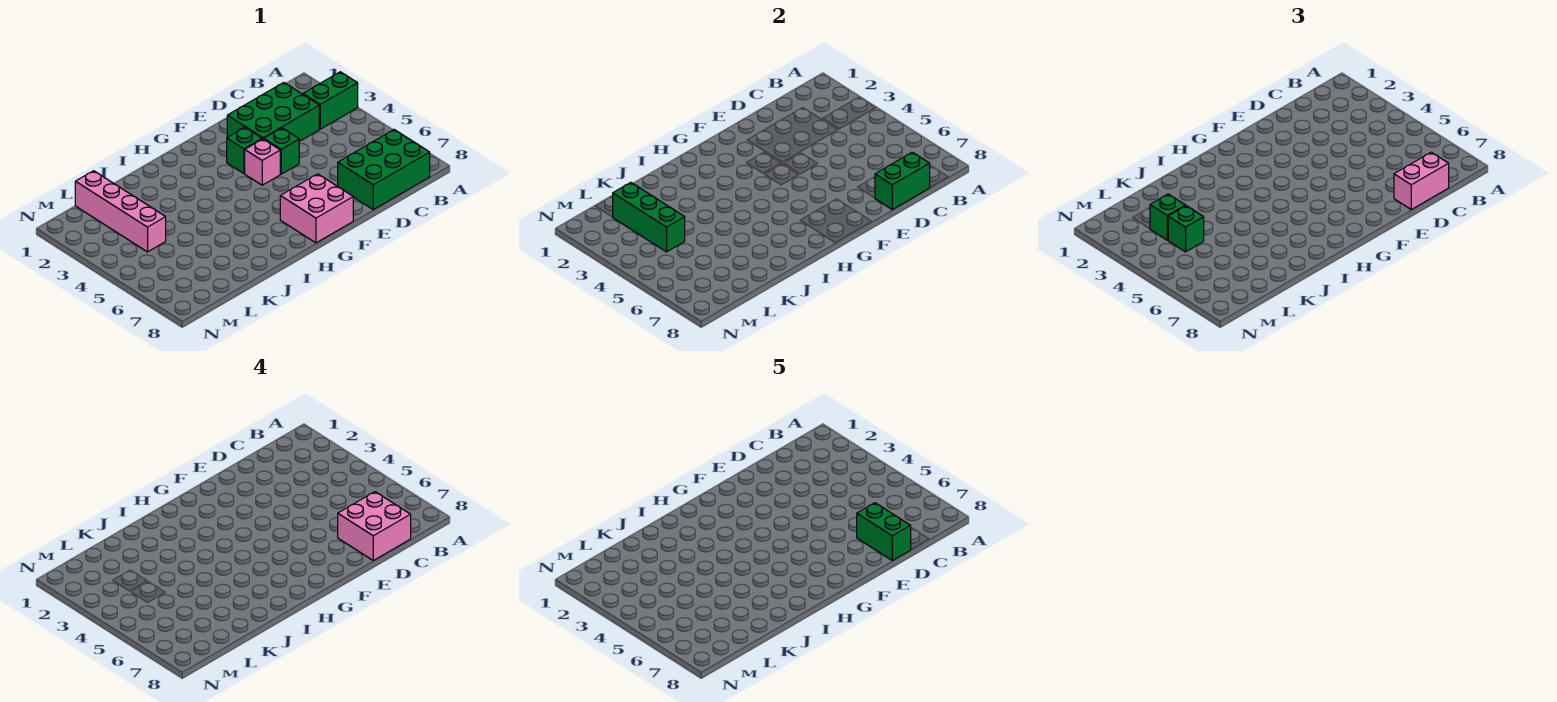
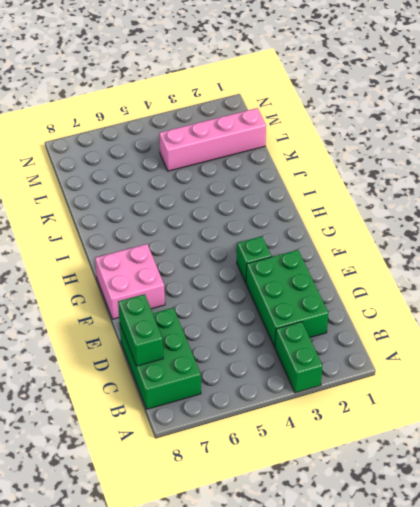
none -> green 1x1 brick [264,128,299,174]
none -> pink 1x1 brick [245,139,280,185]
none -> green 1x3 brick [613,183,685,252]

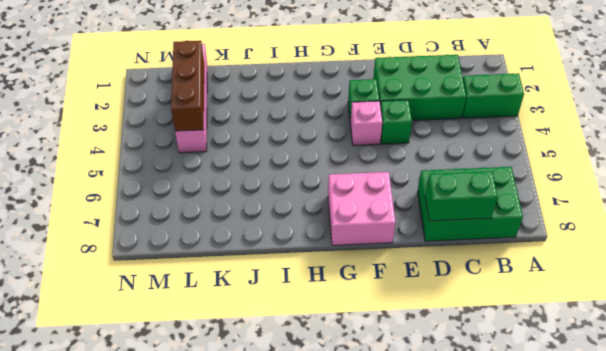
brown 1x3 brick [171,41,204,131] -> green 1x3 brick [613,183,685,252]
none -> pink 1x2 brick [1394,152,1449,209]
none -> green 1x1 brick [1150,194,1185,240]
none -> green 1x1 brick [1168,206,1204,252]

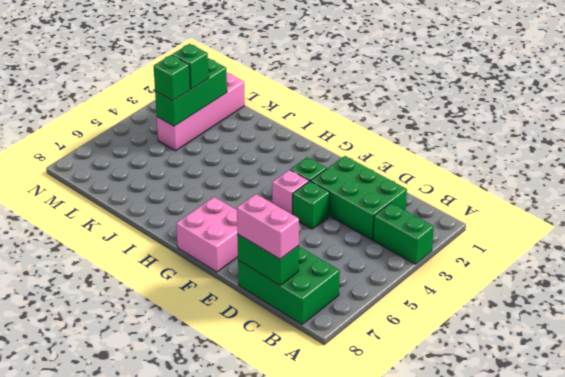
none -> pink 2x2 brick [338,492,411,560]
none -> green 1x2 brick [857,503,911,560]

